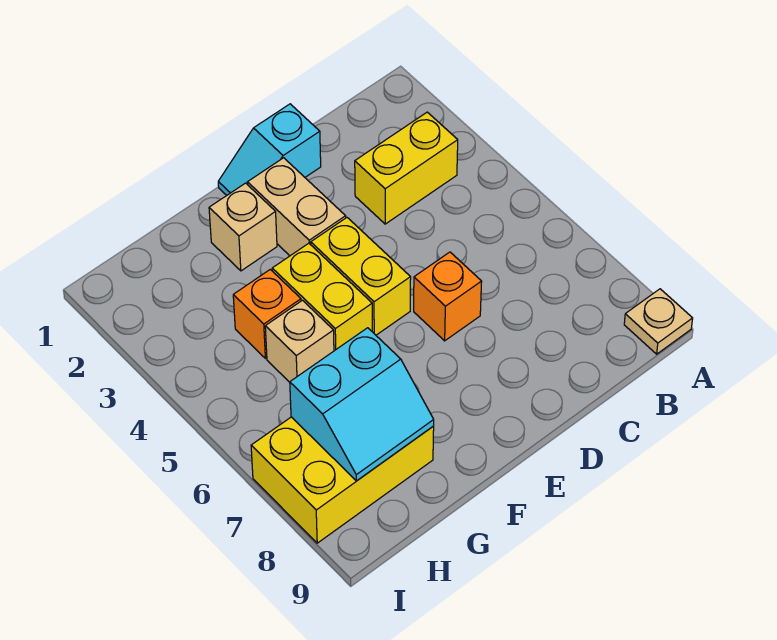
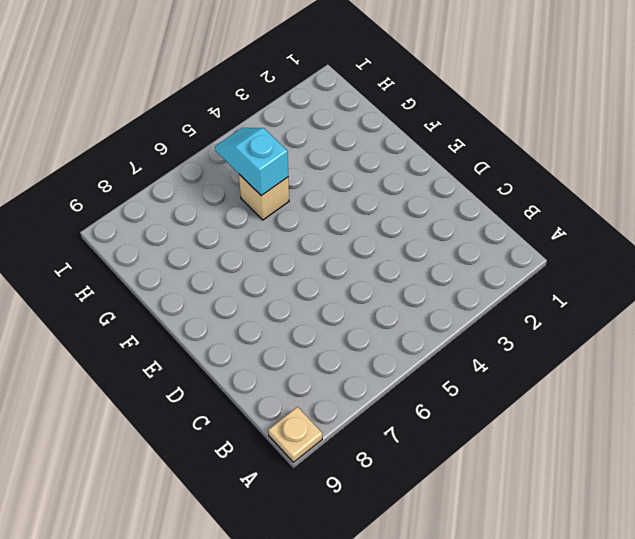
cyan 1x2 slope [215,128,288,196] -> cyan 1x2 slope moved to [218,104,321,195]
none -> yellow 1x2 brick [355,112,458,224]
none -> orange 1x1 brick [414,252,482,341]
none -> tan 1x2 brick [248,158,346,256]

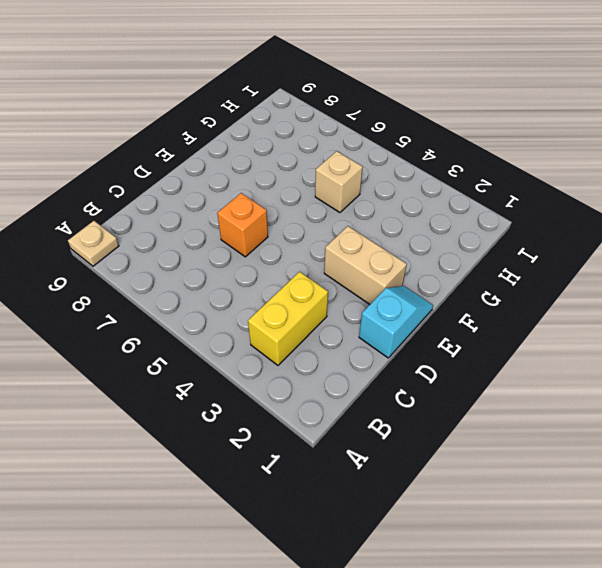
none -> yellow 1x2 brick [311,218,411,335]
none -> tan 1x1 brick [209,183,277,271]
none -> yellow 1x2 brick [272,243,372,351]

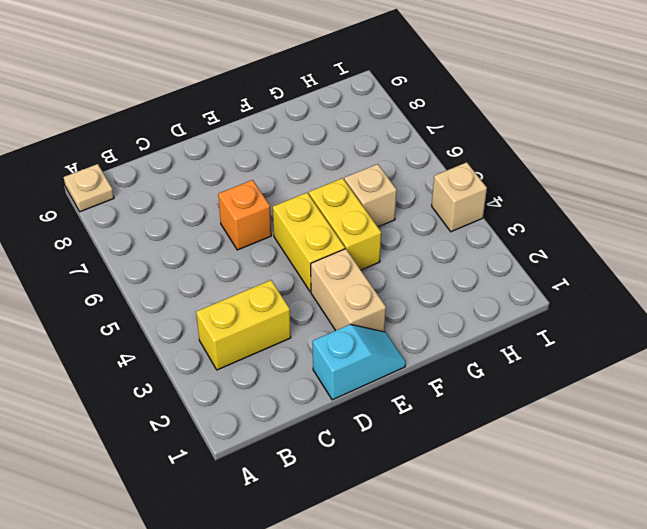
tan 1x1 brick [432,162,487,232] -> tan 1x1 brick moved to [209,183,277,271]
none -> orange 1x1 brick [233,269,301,359]
none -> yellow 2x3 brick [251,417,434,543]
none -> cyan 2x2 slope [290,328,434,481]

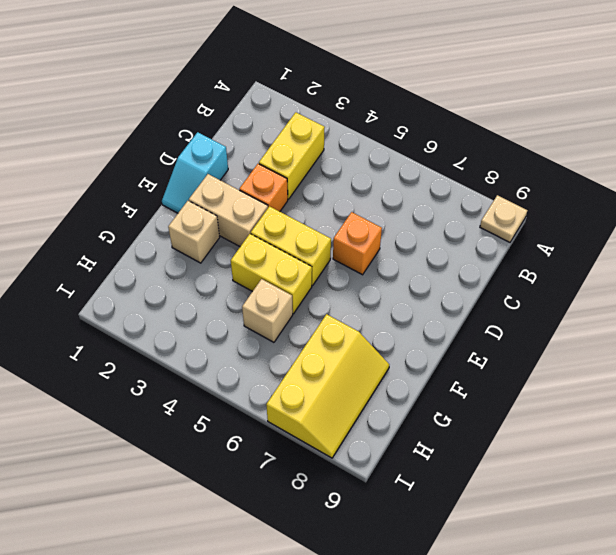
orange 1x1 brick [239,164,288,211] -> orange 1x1 brick moved to [233,269,301,359]
yellow 2x3 slope [266,314,389,458] -> yellow 2x3 brick [251,417,434,543]
none -> cyan 2x2 slope [290,328,434,481]

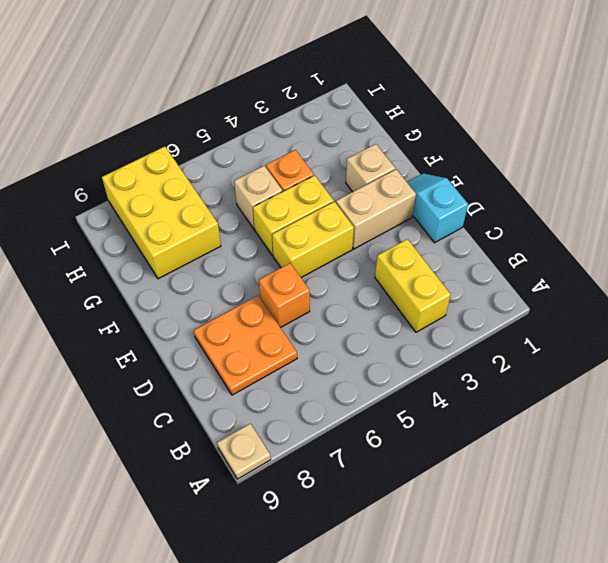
orange 2x2 plate [194,296,297,395] -> none
none -> cyan 2x2 slope [290,328,434,481]

